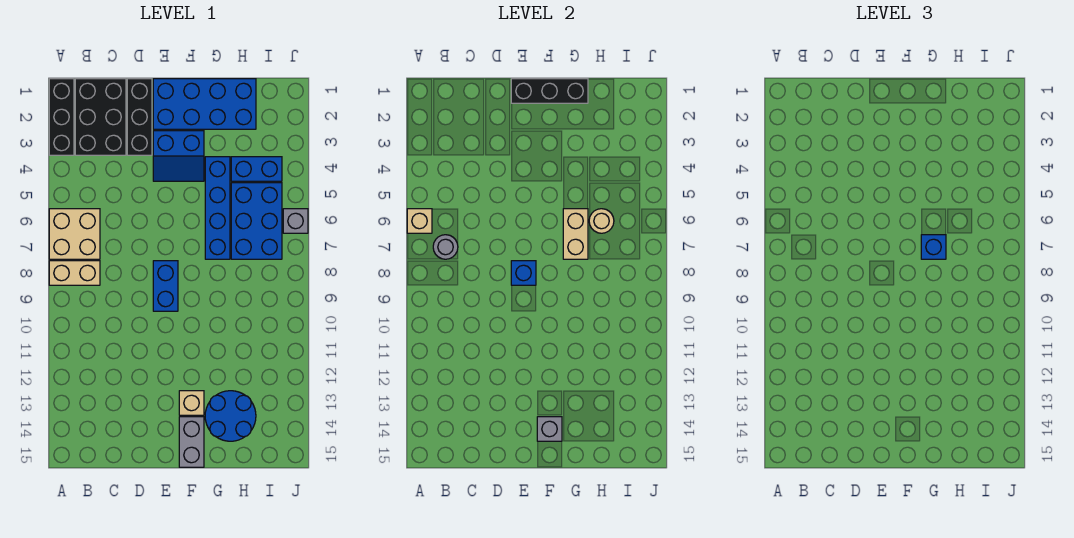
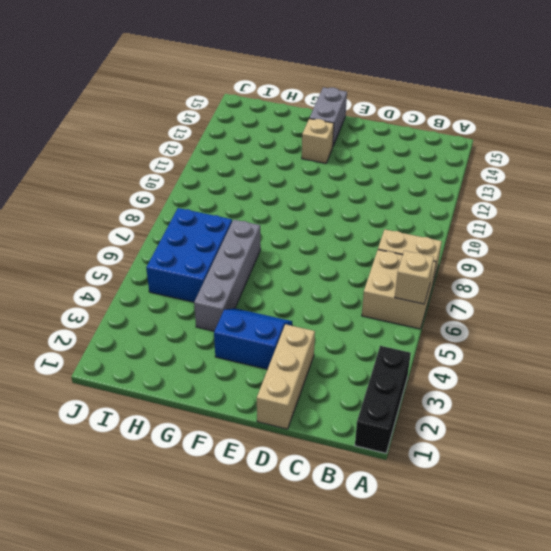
tan 1x3 brick [257,324,315,429] -> black 1x3 brick [127,79,152,155]
grey 1x4 brick [194,220,261,331] -> blue 1x4 brick [205,157,230,259]
none -> black 2x3 brick [75,79,126,155]
none -> blue 2x4 brick [153,79,256,129]
none -> blue 1x2 brick [153,261,178,311]

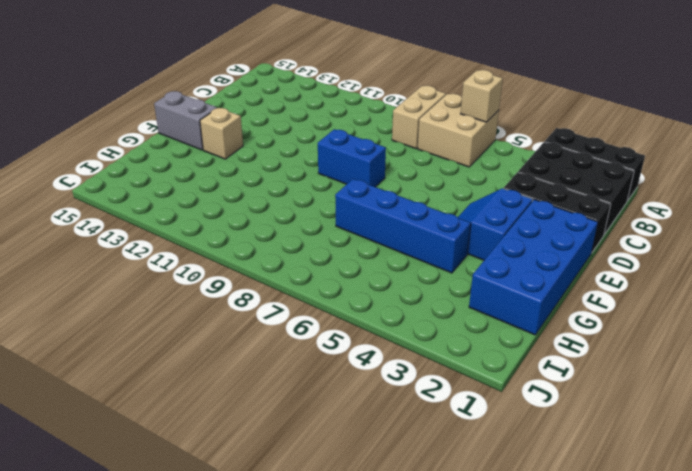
none -> blue 2x2 round brick [205,391,256,441]
none -> blue 1x2 brick [231,157,282,181]
none -> blue 2x3 brick [231,183,282,259]

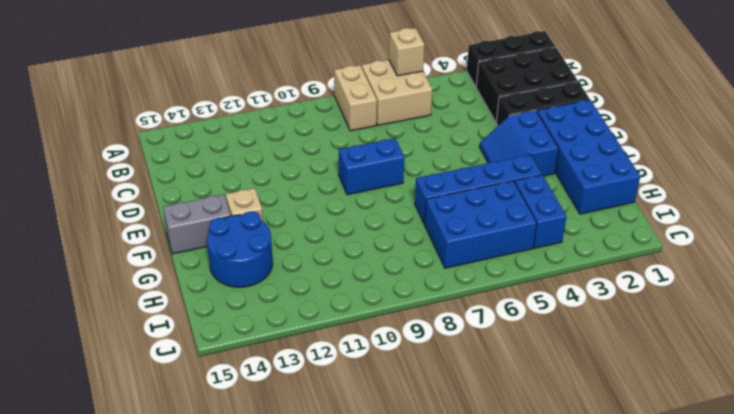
none -> grey 1x1 brick [283,209,308,233]
none -> grey 1x1 round brick [433,235,458,259]
none -> black 1x3 brick [511,79,588,103]

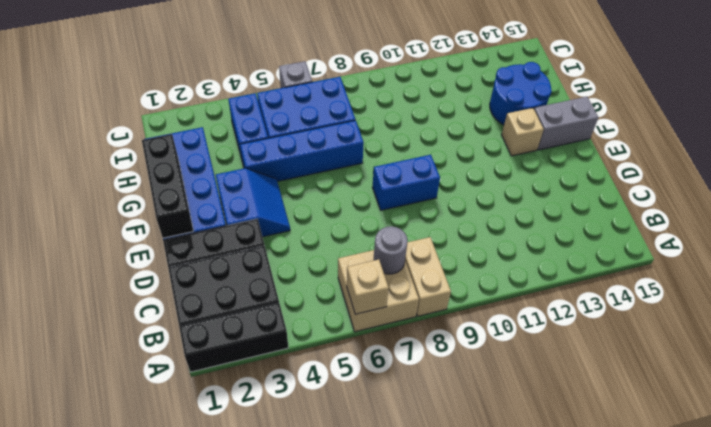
none -> blue 1x1 brick [511,261,536,285]
none -> grey 1x1 brick [537,417,562,441]
none -> tan 1x2 brick [563,209,588,259]

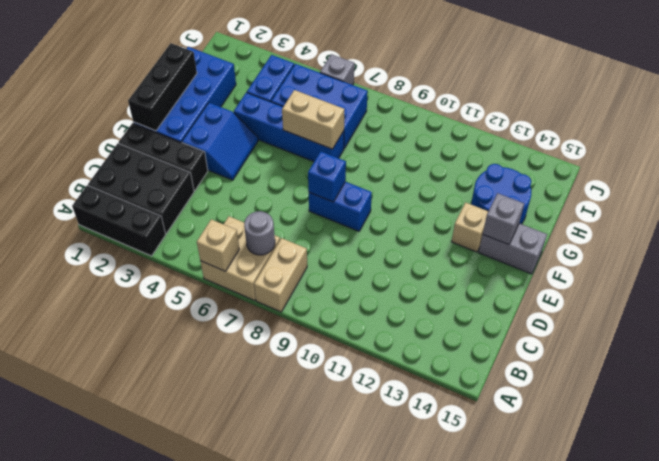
none -> tan 1x1 round brick [589,209,614,233]
none -> blue 1x1 brick [921,235,946,259]

